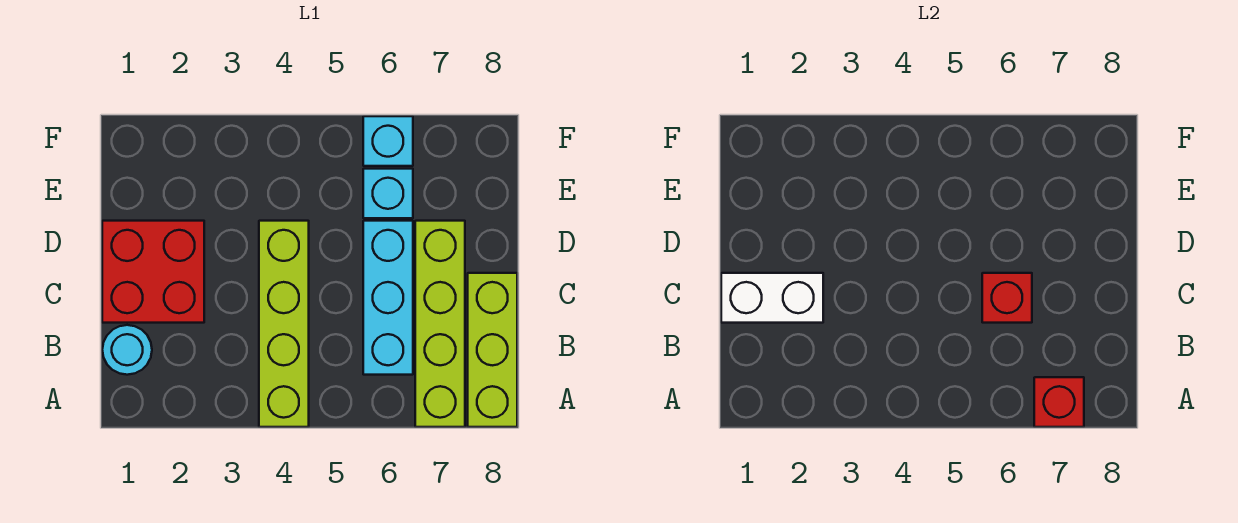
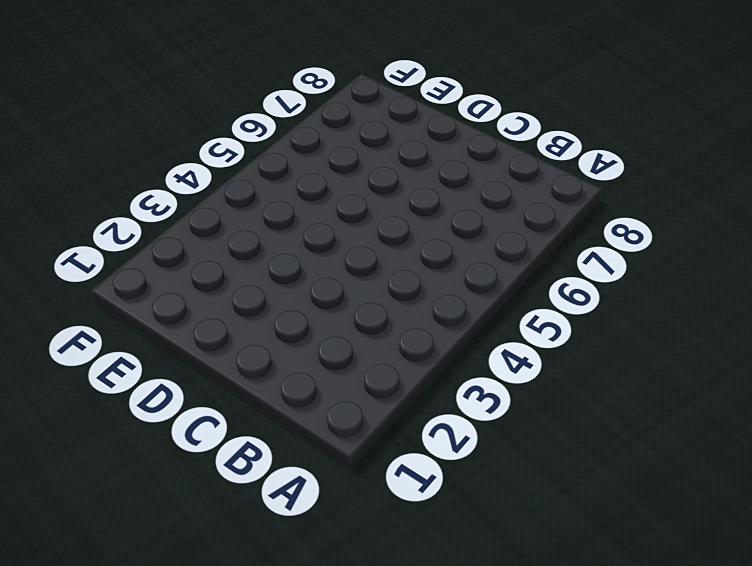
none -> lime 1x4 brick [259,221,309,427]
none -> lime 1x4 brick [415,221,465,427]

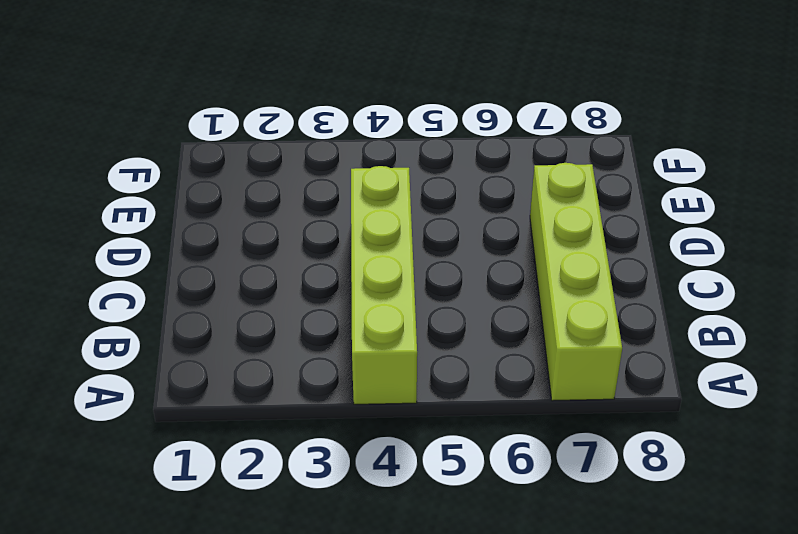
none -> lime 1x3 brick [468,273,517,427]
none -> cyan 1x1 round brick [102,325,152,375]

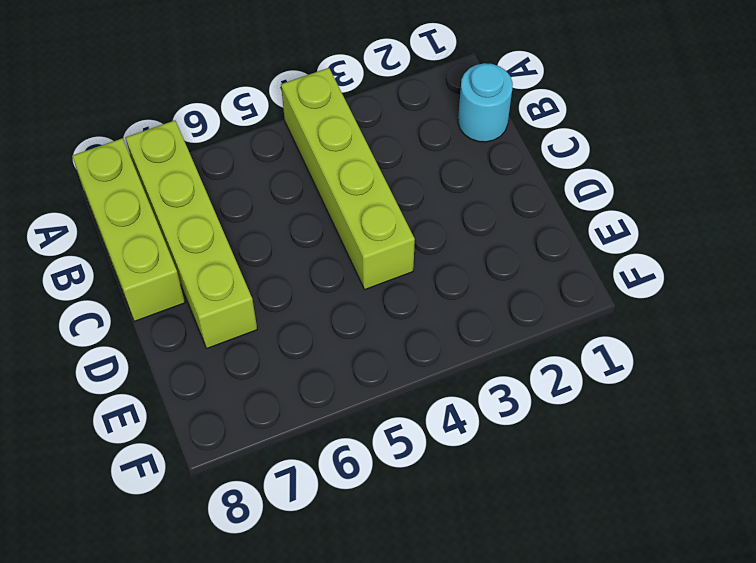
none -> cyan 1x3 brick [363,221,413,375]
none -> red 2x2 brick [102,221,204,323]

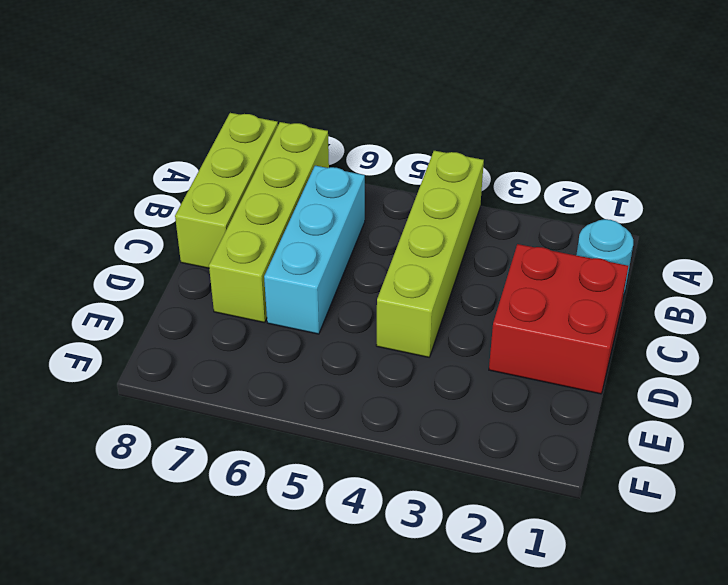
none -> cyan 1x1 brick [363,169,413,218]
none -> cyan 1x1 brick [363,116,413,166]

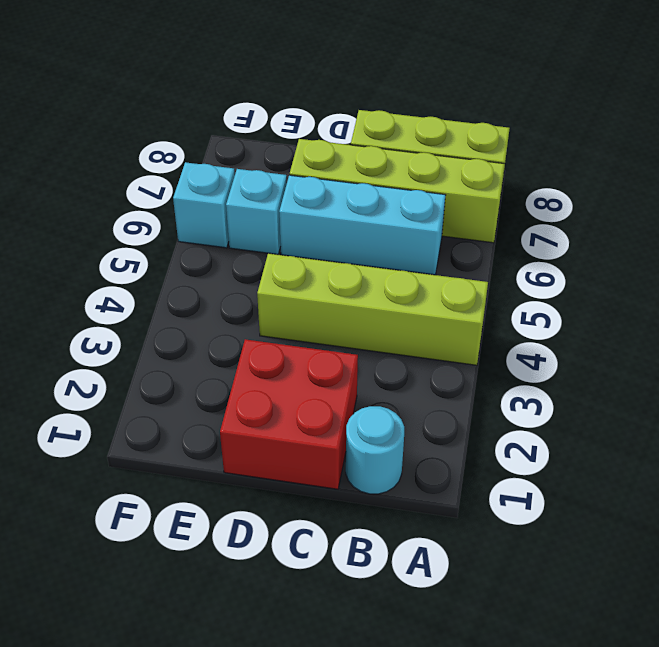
none -> red 1x1 brick [1034,377,1084,427]
none -> white 1x2 brick [721,273,823,323]

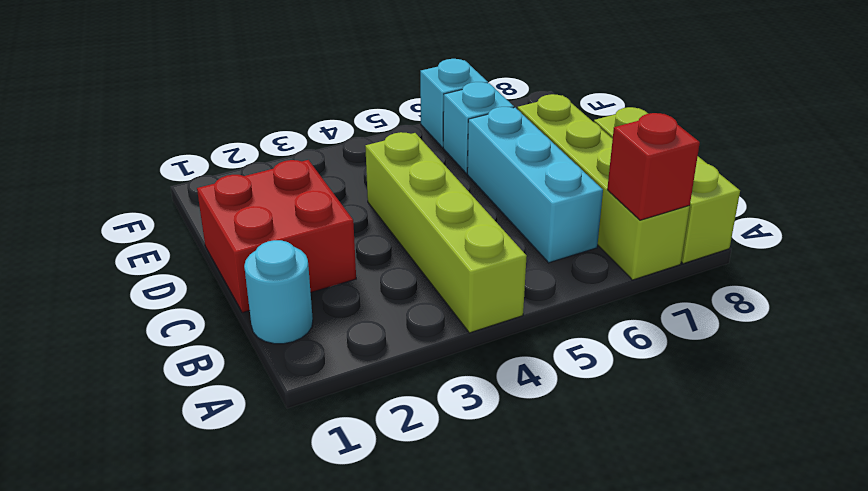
none -> white 1x2 brick [721,273,823,323]
none -> red 1x1 brick [982,273,1032,323]

